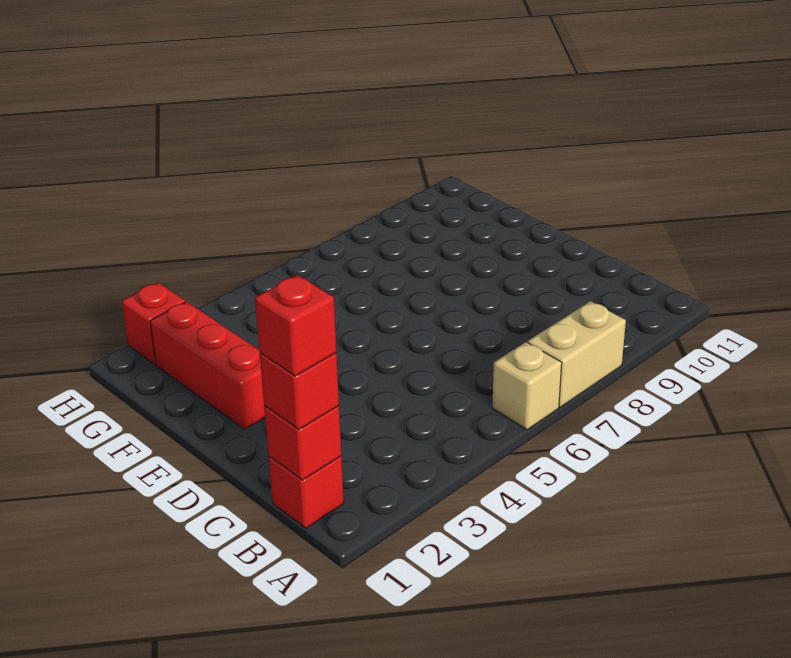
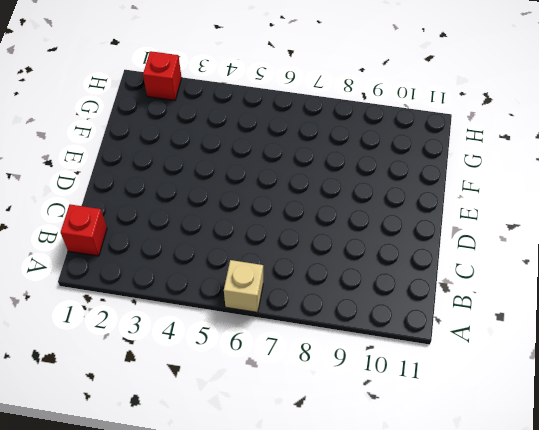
none -> tan 1x2 brick [528,301,626,407]
none -> red 1x3 brick [150,302,265,429]

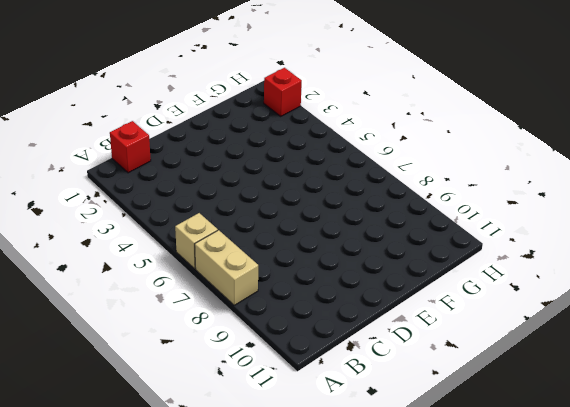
none -> red 1x3 brick [150,302,265,429]
none -> red 1x1 brick [264,406,341,480]

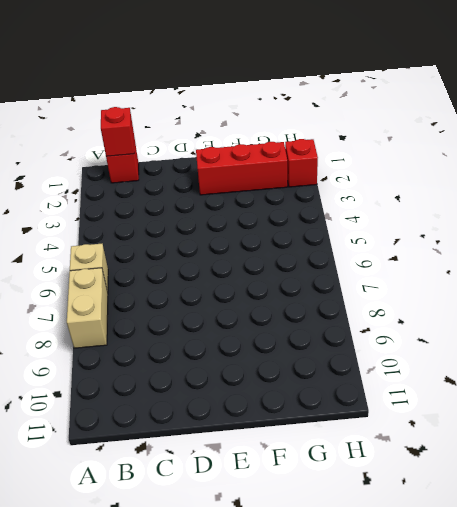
none -> red 1x1 brick [260,353,339,430]
none -> red 1x1 brick [255,275,336,376]

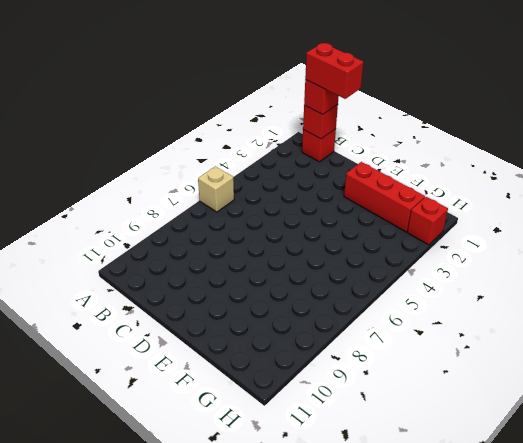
red 1x2 brick [305,43,363,99] -> red 1x1 brick [255,275,336,376]
none -> tan 1x2 brick [528,301,626,407]

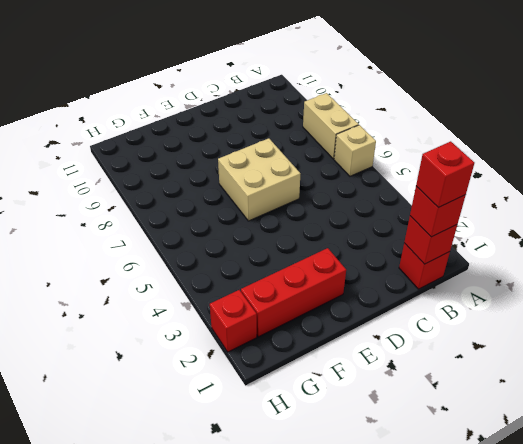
tan 2x2 brick [218,138,301,221] -> none

